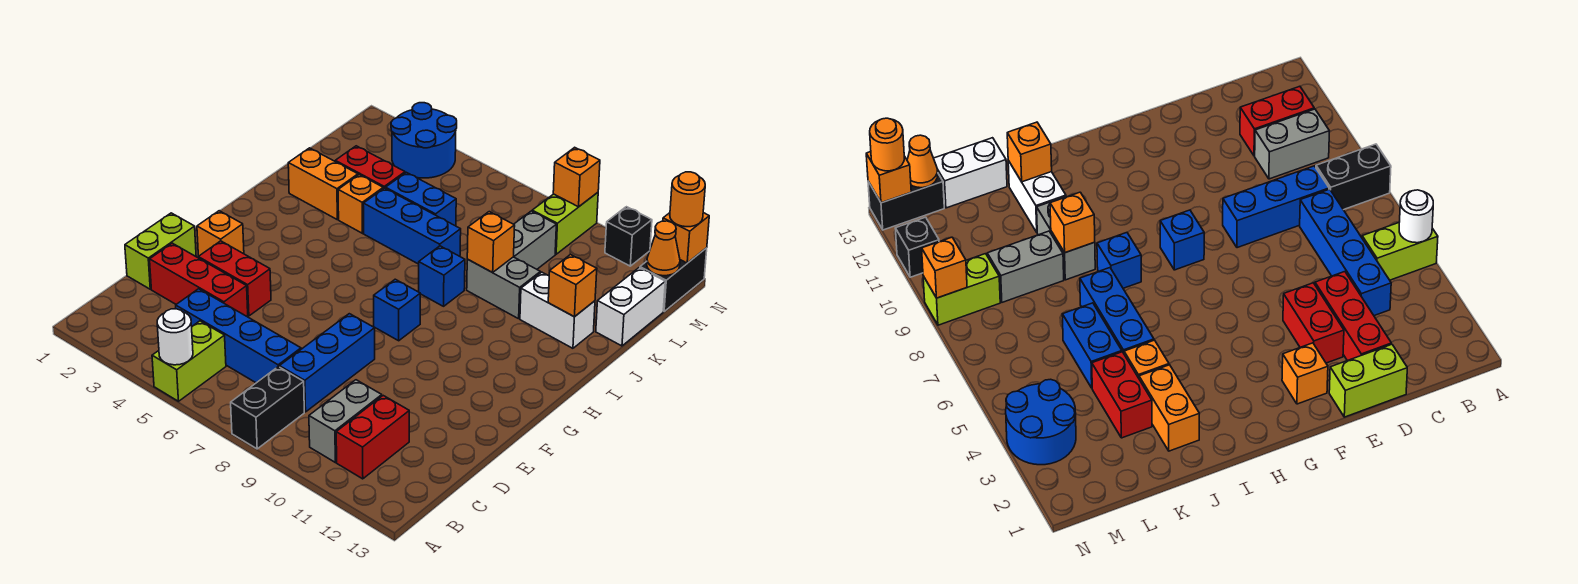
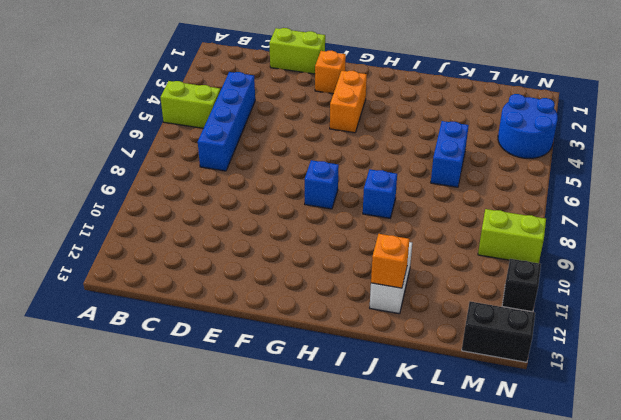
orange 1x2 brick [330,71,367,133] -> orange 1x2 brick moved to [288,148,358,220]
none -> black 1x2 brick [231,367,304,449]
none -> grey 1x2 brick [309,380,382,462]
none -> red 1x2 brick [336,396,409,479]
none -> blue 1x3 brick [279,314,375,412]

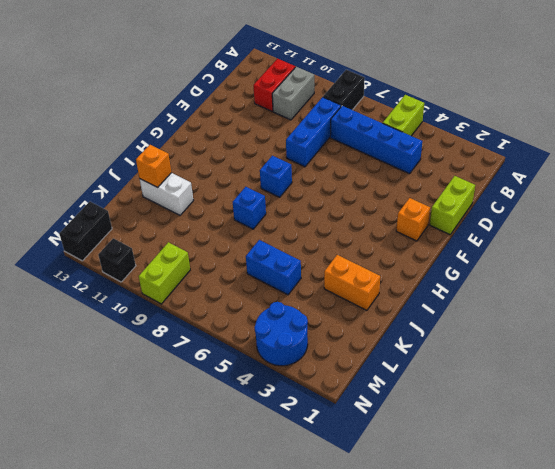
none -> red 1x3 brick [150,243,248,317]
none -> red 1x2 brick [198,241,271,316]
none -> orange 1x1 brick [338,175,383,233]
none -> blue 1x3 brick [363,188,461,264]

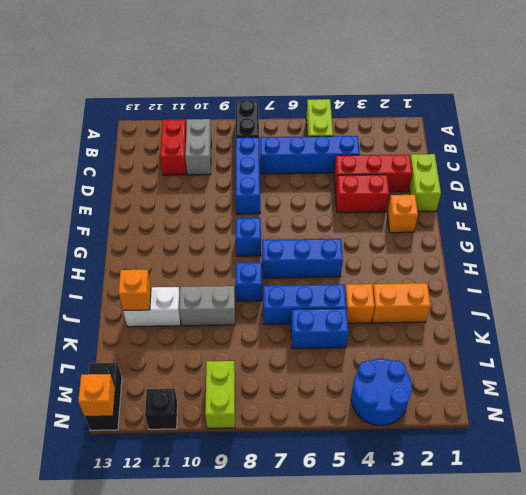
blue 1x3 brick [262,239,343,278] -> none
none -> red 1x2 brick [335,146,405,189]
none -> grey 1x2 brick [514,211,556,269]
none -> white 1x2 brick [596,268,665,346]
none -> white 1x1 round brick [157,309,193,365]

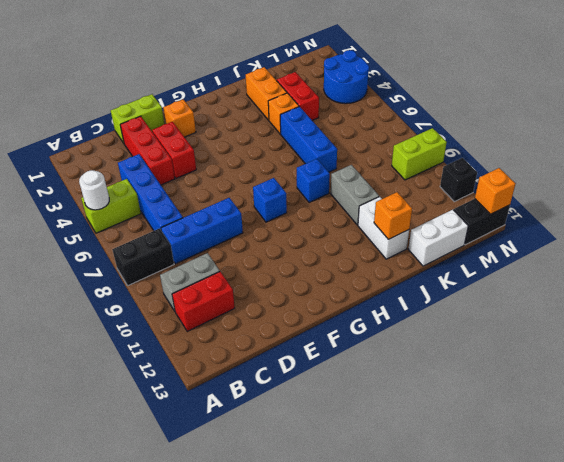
none -> blue 1x2 brick [386,172,456,226]
none -> grey 1x2 brick [514,211,556,269]
none -> orange 1x1 brick [467,212,515,273]
none -> orange 1x1 cone [647,221,680,276]

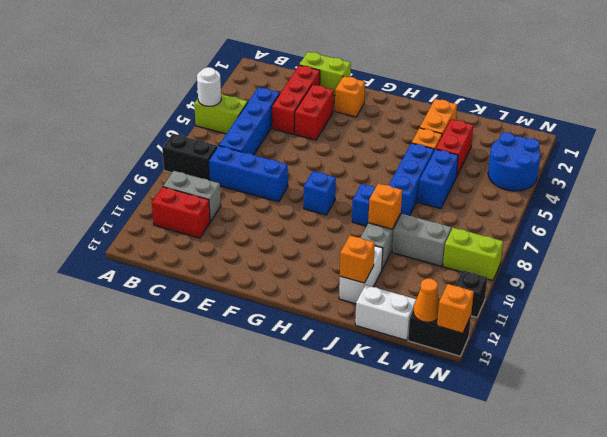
none -> orange 1x1 brick [553,147,600,207]
none -> orange 1x1 round brick [670,172,705,227]

